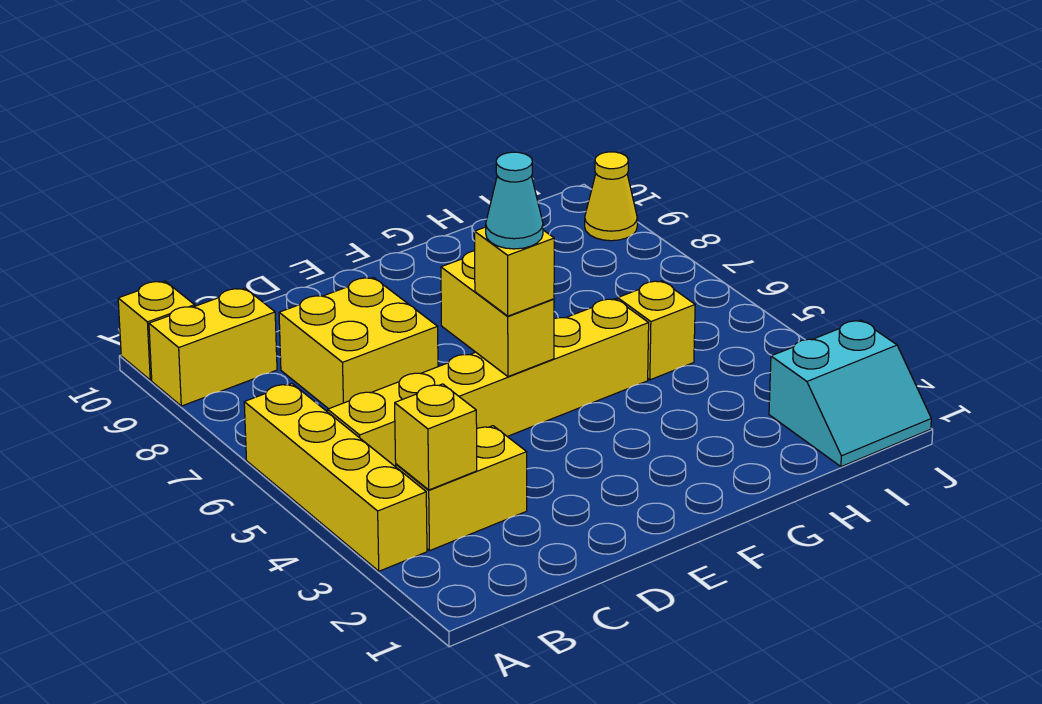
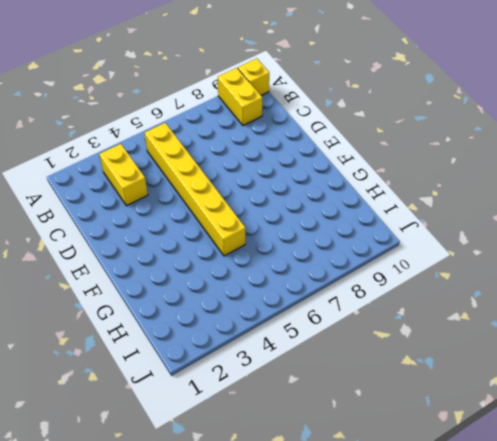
none -> yellow 1x4 brick [244,384,427,571]
none -> yellow 2x2 brick [279,277,438,409]
none -> yellow 1x1 brick [618,281,695,380]

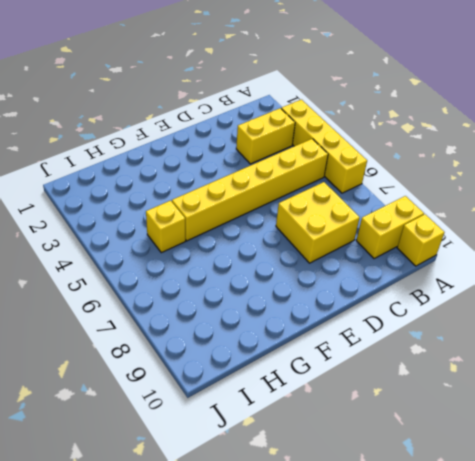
none -> cyan 2x2 slope [769,320,931,467]
none -> yellow 1x1 cone [585,152,637,241]
none -> yellow 1x1 brick [395,384,477,490]

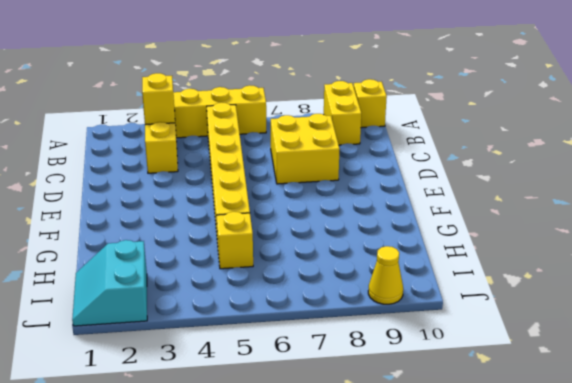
none -> yellow 1x2 brick [441,251,554,377]
none -> yellow 1x1 brick [475,227,554,316]
none -> cyan 1x1 cone [486,152,543,249]

